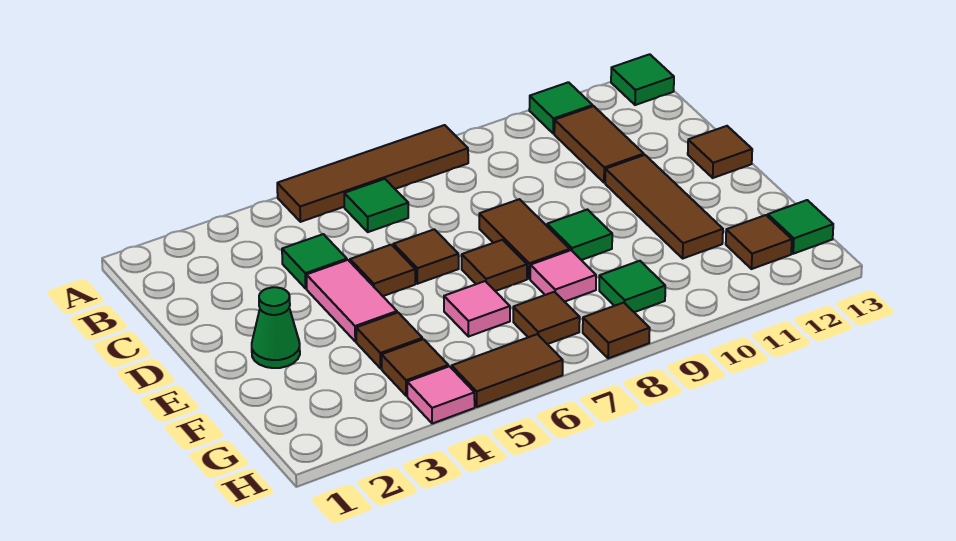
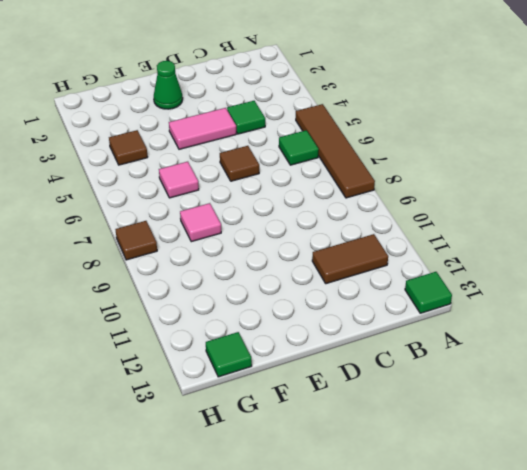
none -> green 1x1 tile [529,82,593,134]
none -> brown 1x1 tile [350,245,415,296]
none -> brown 1x2 tile [479,199,570,279]

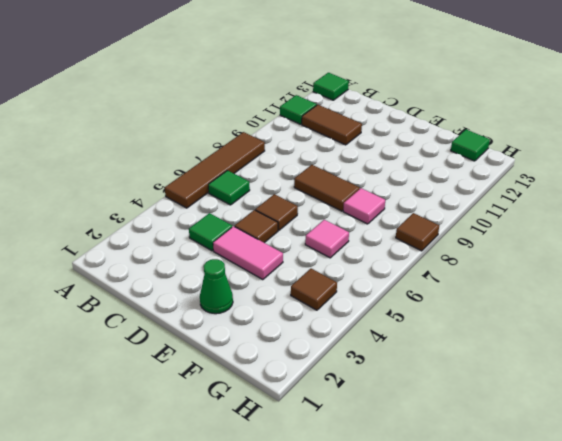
none -> brown 1x3 tile [605,155,723,258]
none -> brown 1x1 tile [688,126,752,178]
none -> brown 1x1 tile [462,240,527,291]

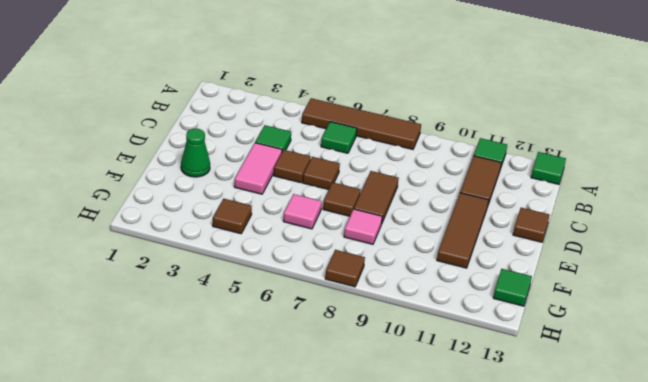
none -> green 1x1 tile [547,209,612,260]
none -> brown 1x1 tile [356,312,422,368]
none -> brown 1x1 tile [513,292,580,344]

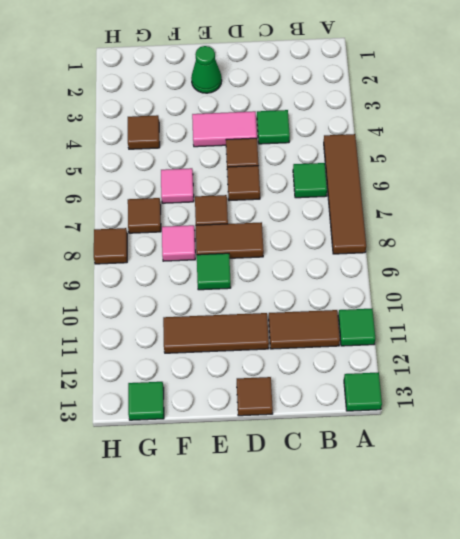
none -> brown 1x1 tile [356,312,422,368]
none -> green 1x1 tile [599,261,665,312]
none -> brown 1x1 tile [726,215,792,269]

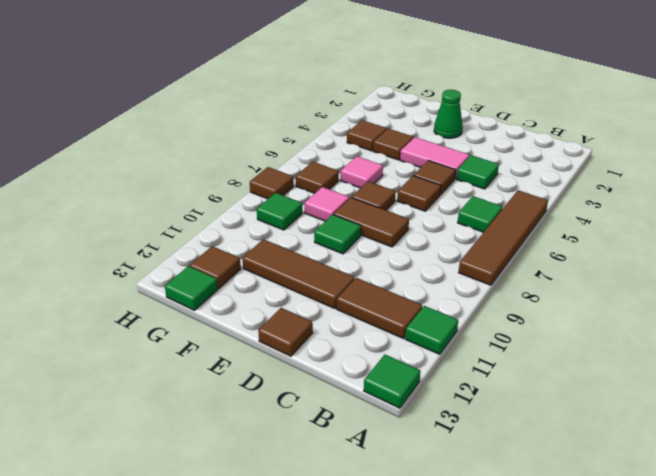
none -> pink 1x1 tile [407,366,475,424]
none -> brown 1x2 tile [452,334,563,407]

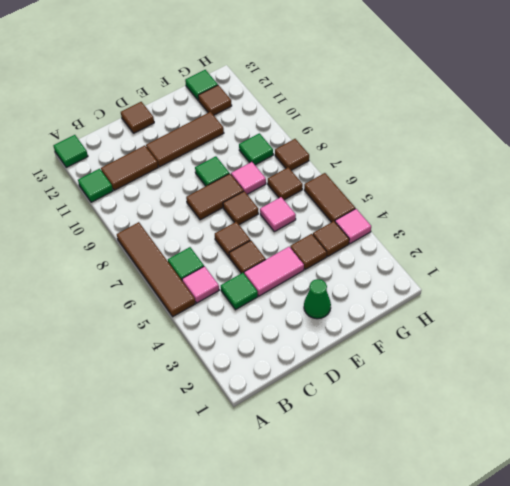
pink 1x1 tile [182,266,219,303] -> none

